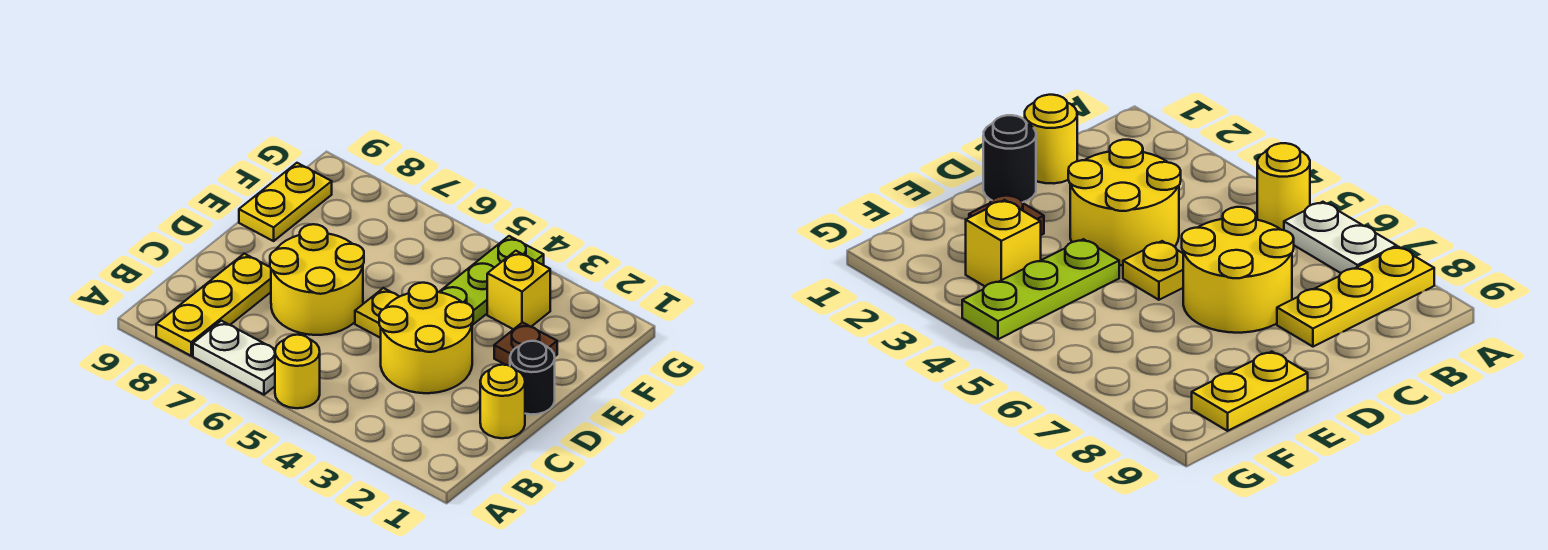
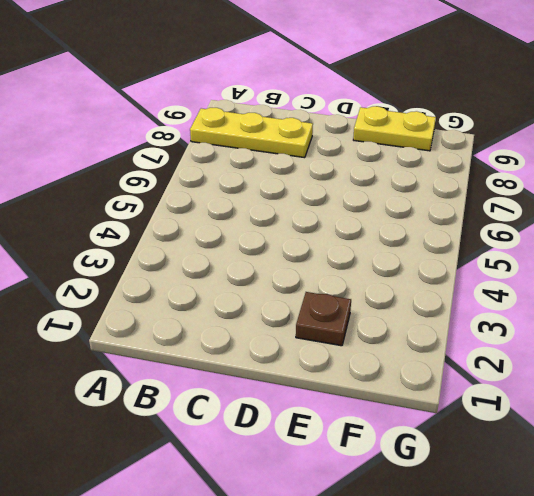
none -> yellow 1x1 round brick [275,335,320,408]
none -> white 1x2 plate [193,321,275,395]
none -> yellow 1x1 round brick [480,365,525,438]

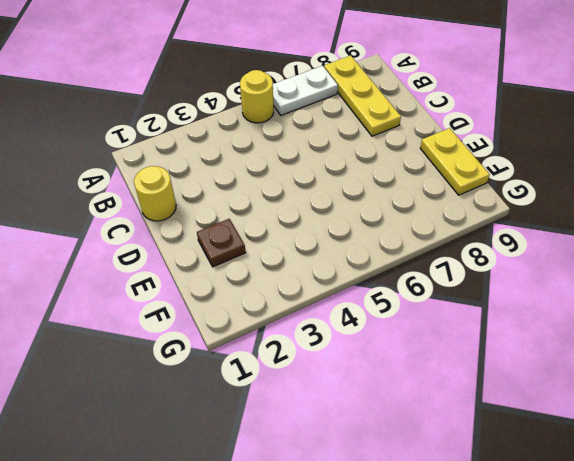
none -> yellow 2x2 round brick [379,283,473,393]
none -> yellow 2x2 round brick [270,224,364,335]
none -> black 1x1 round brick [510,341,555,415]

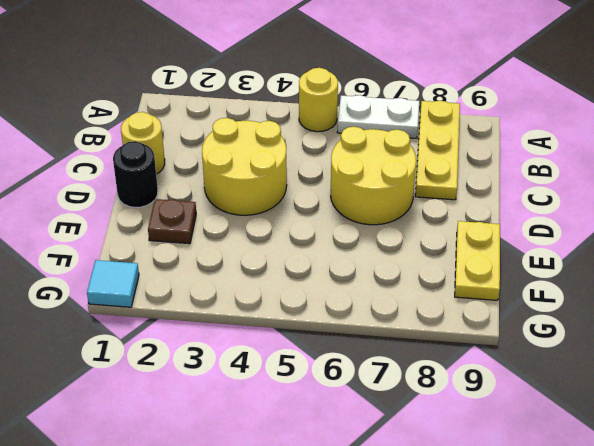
cyan 1x1 tile [87,260,139,307] -> none
none -> yellow 1x1 plate [355,288,399,338]
none -> lime 1x3 plate [440,236,544,325]
none -> yellow 1x1 brick [487,251,550,329]

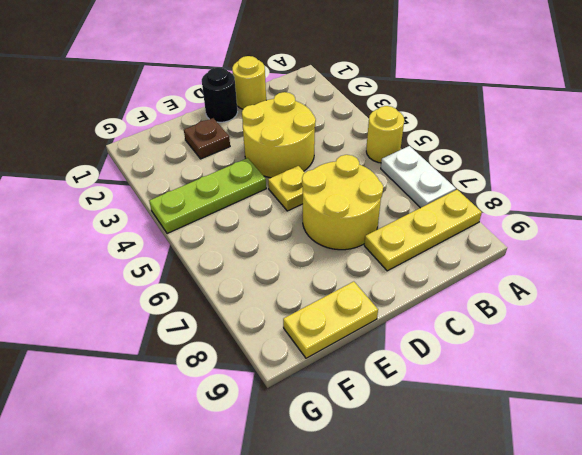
none -> yellow 1x1 brick [487,251,550,329]

